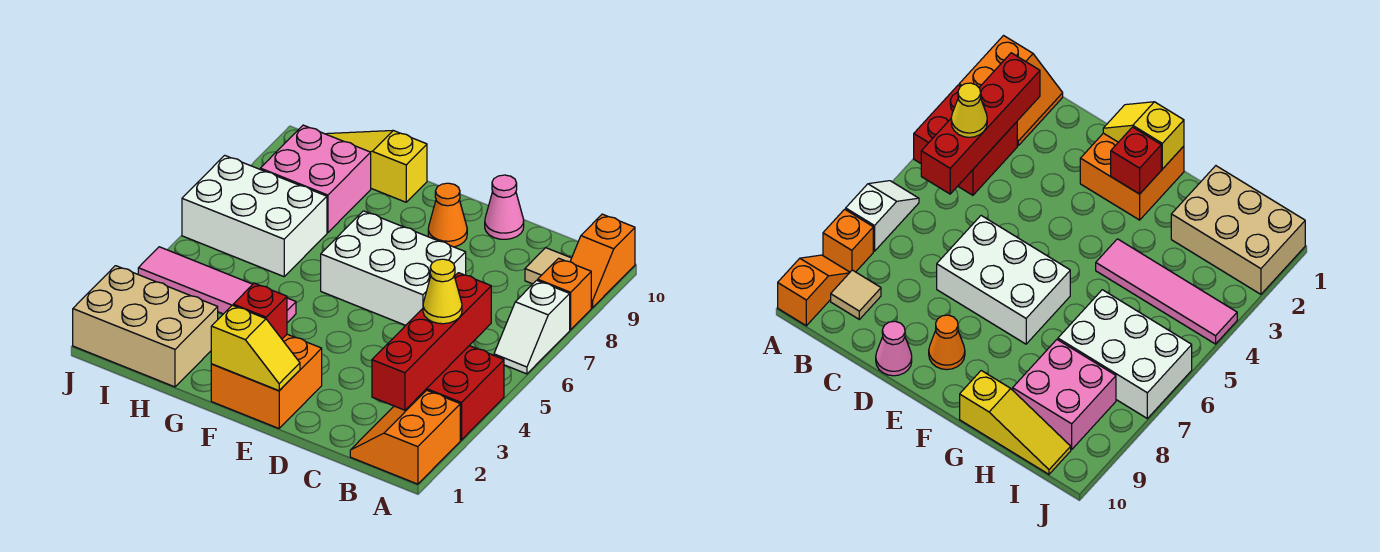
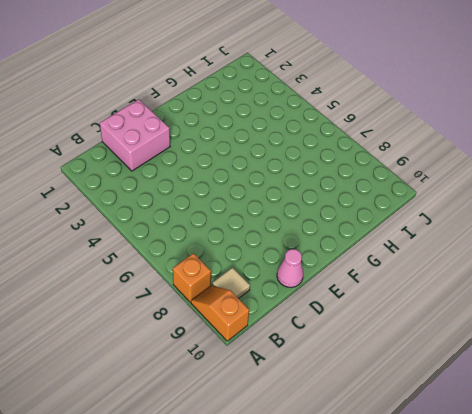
pink 2x2 brick [100,99,170,171] -> pink 2x2 brick moved to [260,125,371,233]
none -> orange 2x2 slope [350,390,460,484]
none -> red 2x2 brick [425,346,504,440]
none -> white 1x2 slope [494,280,570,374]

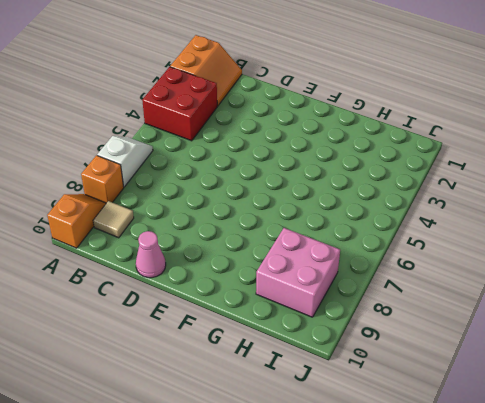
none -> white 2x3 brick [321,211,466,325]
none -> orange 2x2 brick [211,334,322,428]
none -> orange 1x1 cone [428,183,467,247]

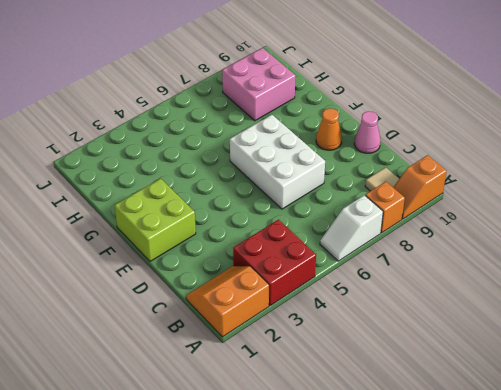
lime 2x2 brick [115,179,196,261] -> orange 2x2 brick [211,334,322,428]
none -> pink 1x4 tile [138,247,296,323]
none -> yellow 1x3 slope [326,130,427,202]
none -> tan 2x3 brick [73,266,218,387]

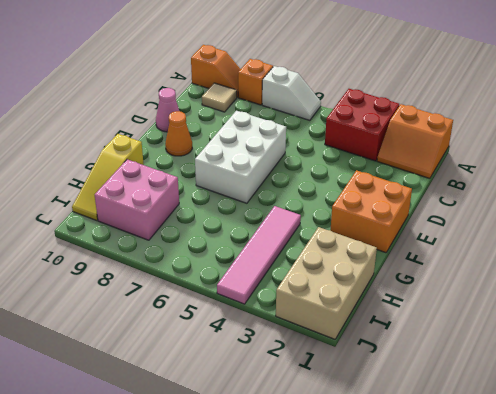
none -> white 2x3 brick [182,155,327,277]
none -> red 1x4 brick [372,273,491,410]
none -> yellow 1x2 slope [211,305,300,391]

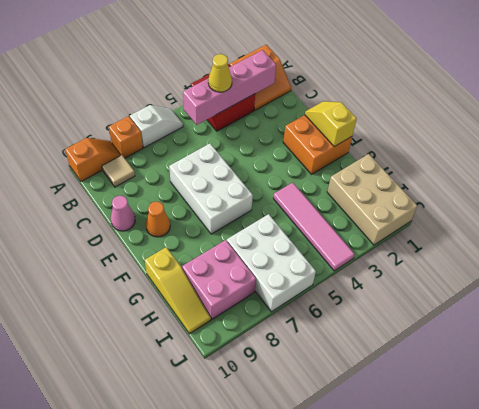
pink 1x4 brick [183,50,276,125] -> red 1x4 brick [372,273,491,410]
none -> red 1x1 brick [233,283,287,339]

